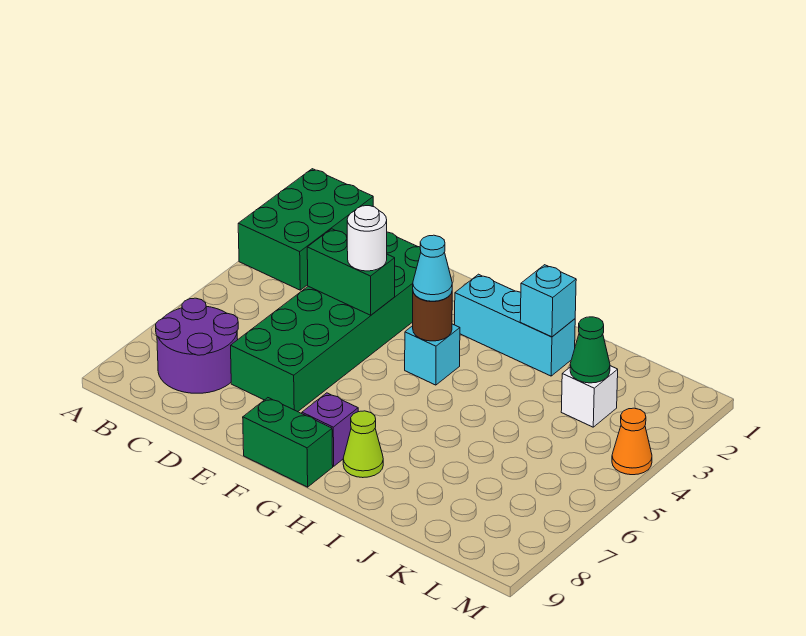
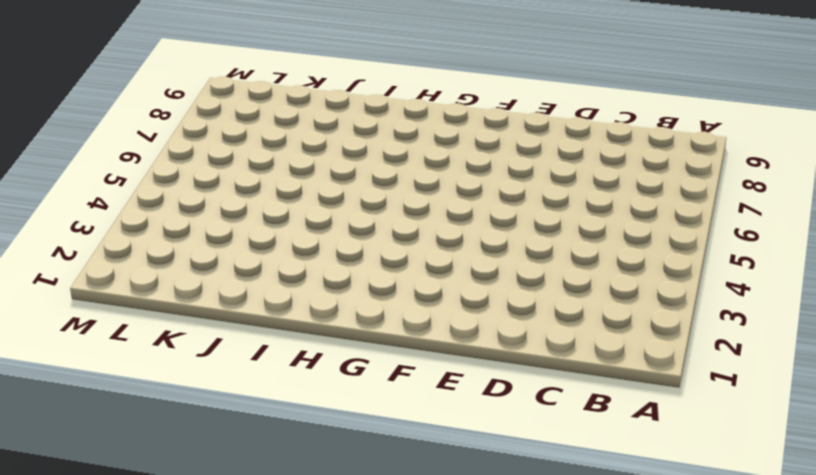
none -> green 2x3 brick [238,169,373,290]
none -> purple 2x2 round brick [156,298,238,393]
none -> green 2x6 brick [231,232,421,412]

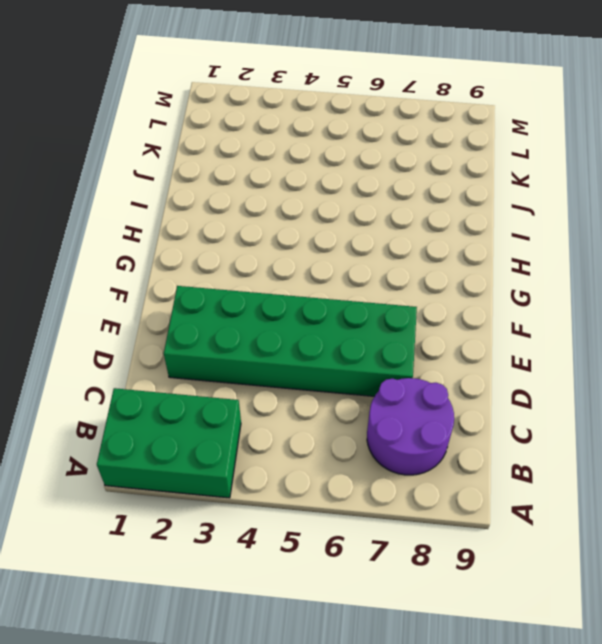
none -> green 1x2 brick [243,398,333,487]
none -> cyan 1x3 brick [455,274,575,376]
none -> cyan 1x1 brick [405,324,460,385]

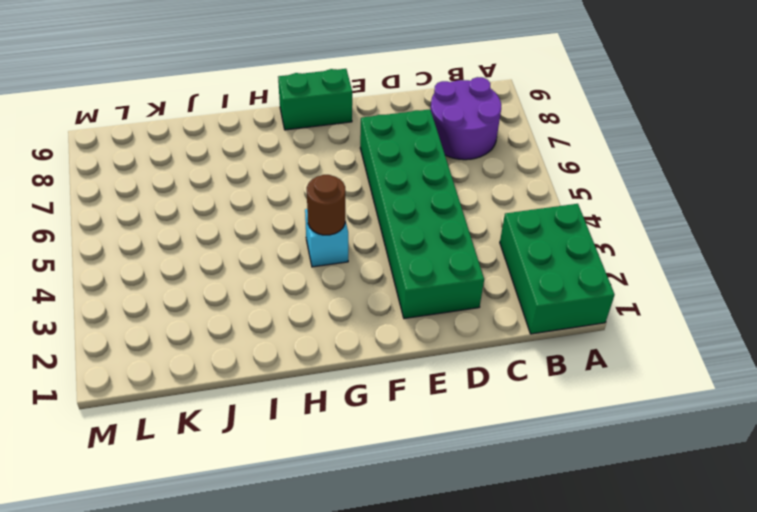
none -> cyan 1x3 brick [455,274,575,376]
none -> purple 1x1 brick [302,393,358,466]
none -> lime 1x1 cone [343,411,383,478]

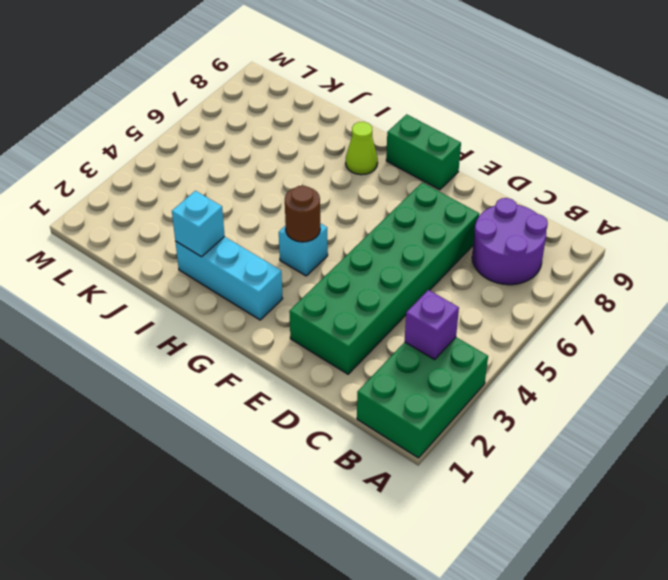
purple 1x1 brick [405,290,459,360] -> purple 1x1 brick moved to [302,393,358,466]
none -> white 1x1 brick [561,366,618,427]
none -> orange 1x1 cone [612,408,652,475]
none -> green 1x2 brick [307,229,395,315]

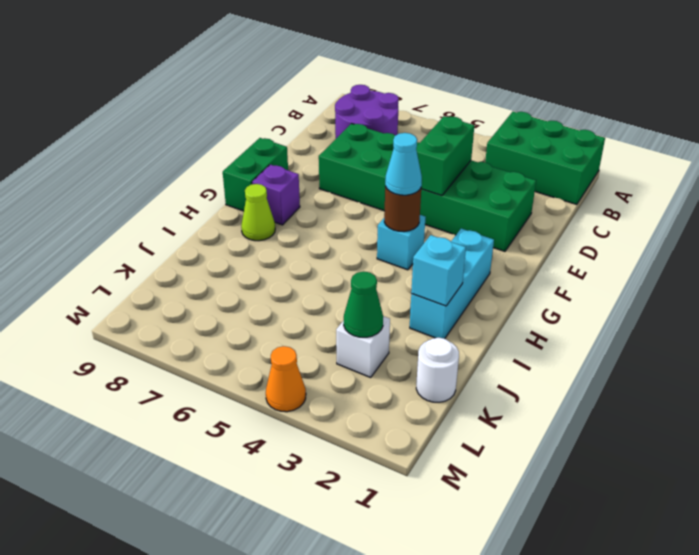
white 1x1 round brick [416,338,459,402] -> white 1x1 round brick moved to [347,206,387,271]

